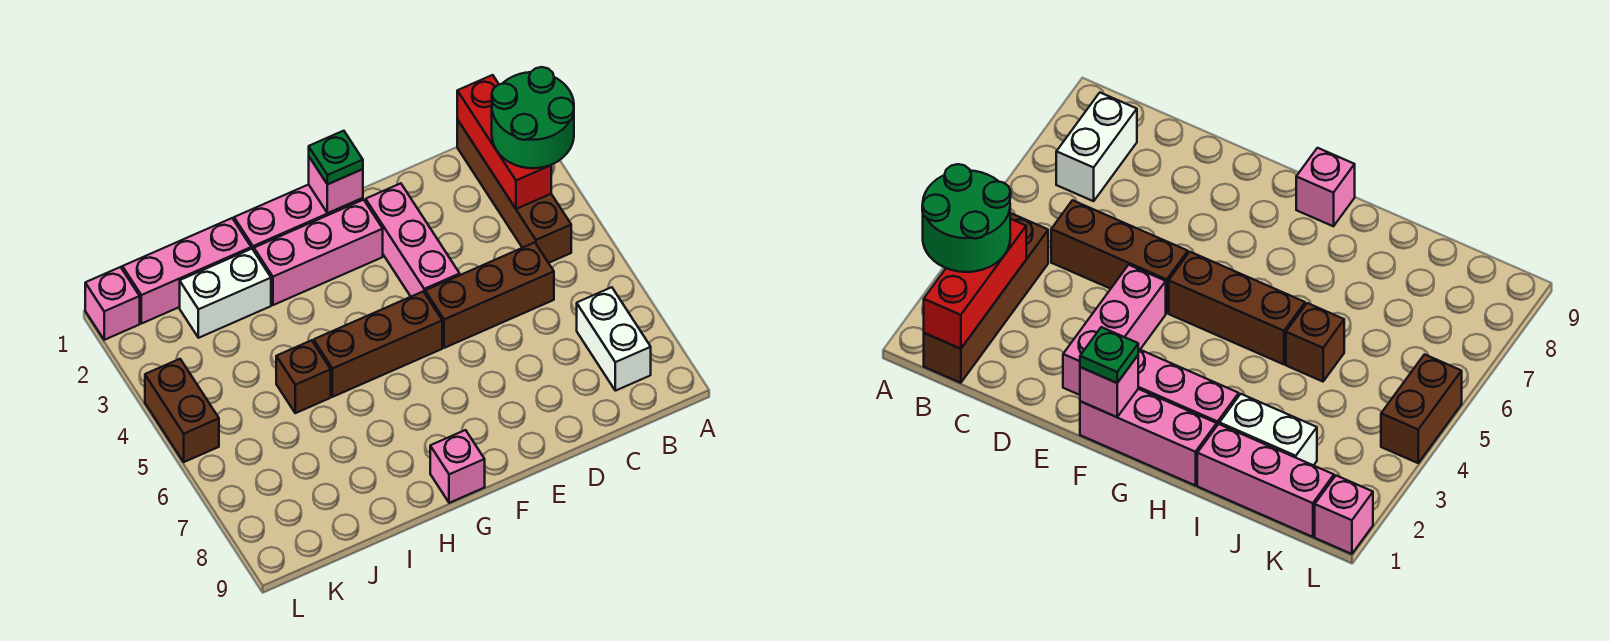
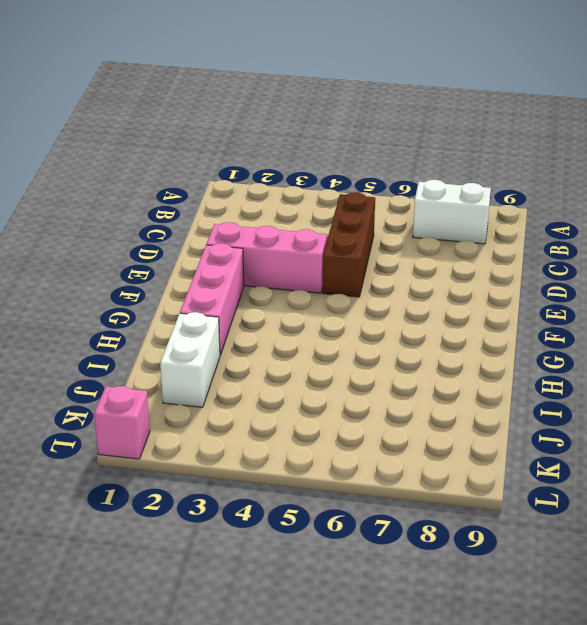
none -> brown 1x4 brick [457,120,571,263]
none -> pink 1x3 brick [234,185,363,251]
none -> brown 1x3 brick [314,292,442,397]

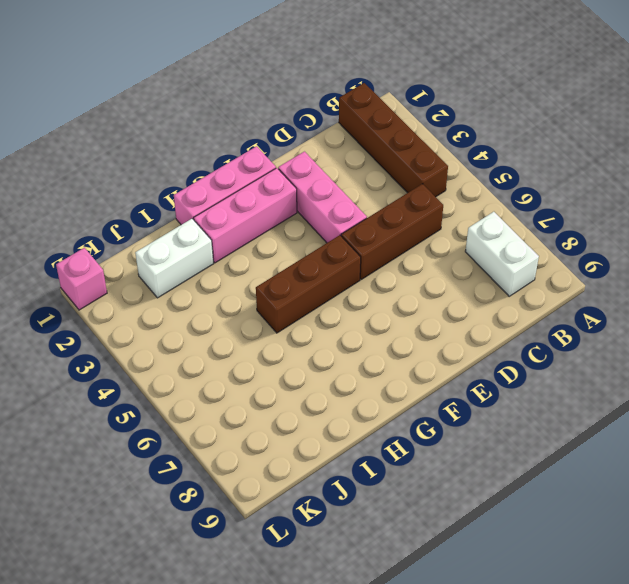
none -> pink 1x1 brick [430,430,485,503]
none -> pink 1x3 brick [122,218,251,324]
none -> brown 1x1 brick [276,340,331,413]

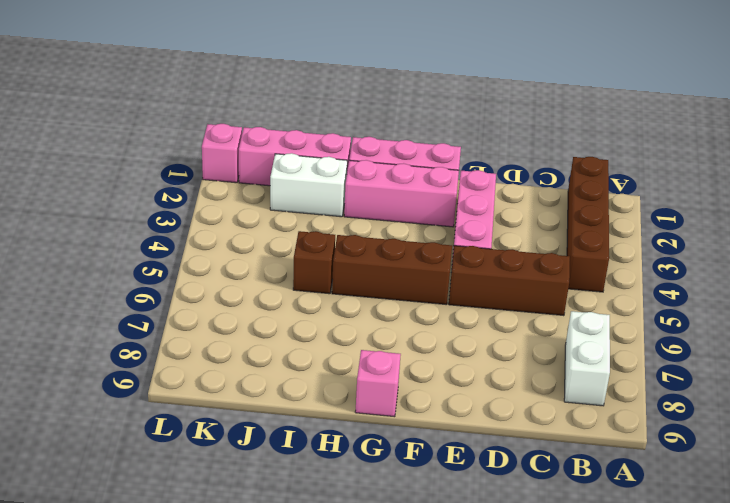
none -> brown 1x2 brick [145,359,219,462]
none -> red 1x3 brick [457,75,551,209]
none -> pink 1x1 brick [309,157,363,213]

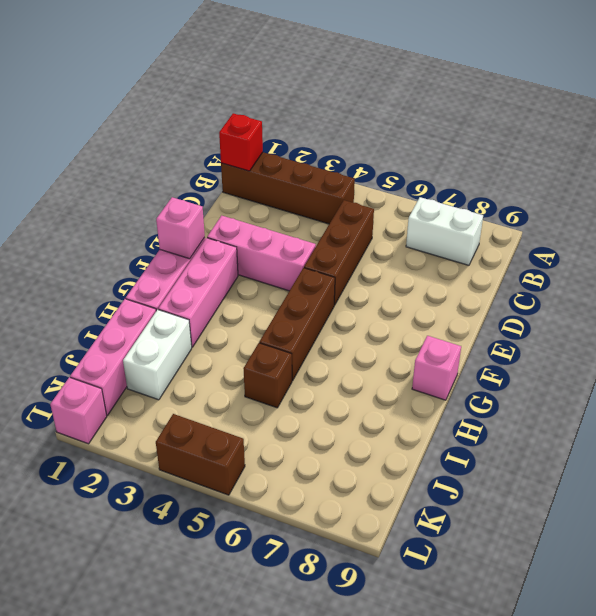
red 1x1 brick [219,113,263,171] -> red 1x3 brick [457,75,551,209]
none -> green 2x2 round brick [492,67,574,168]
none -> green 1x1 plate [309,131,363,184]

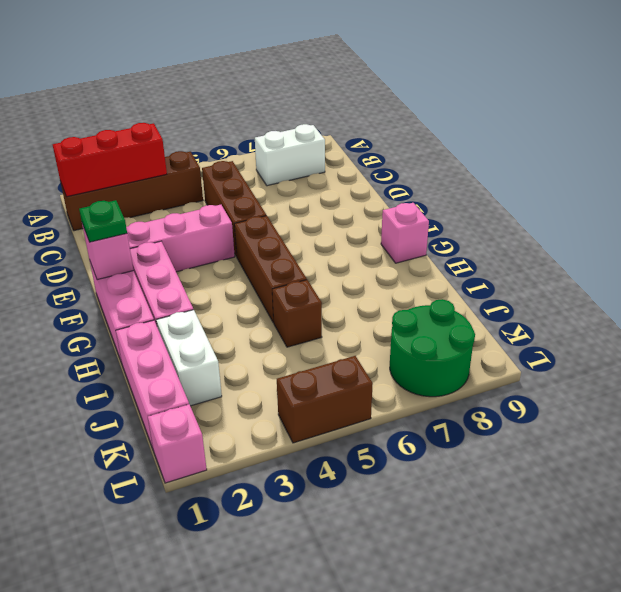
green 2x2 round brick [390,299,475,397] -> green 2x2 round brick moved to [492,67,574,168]

